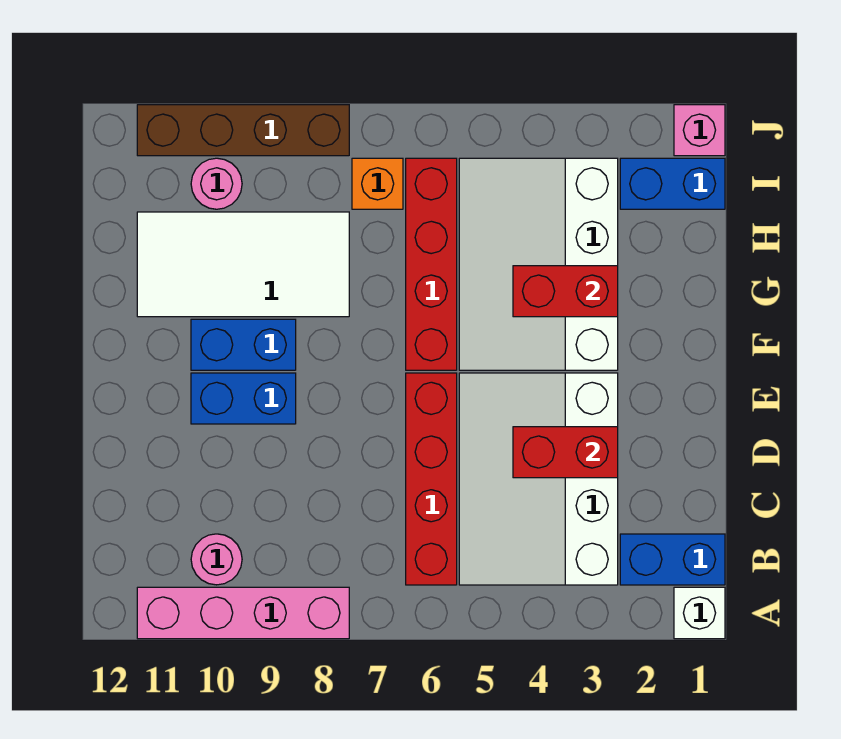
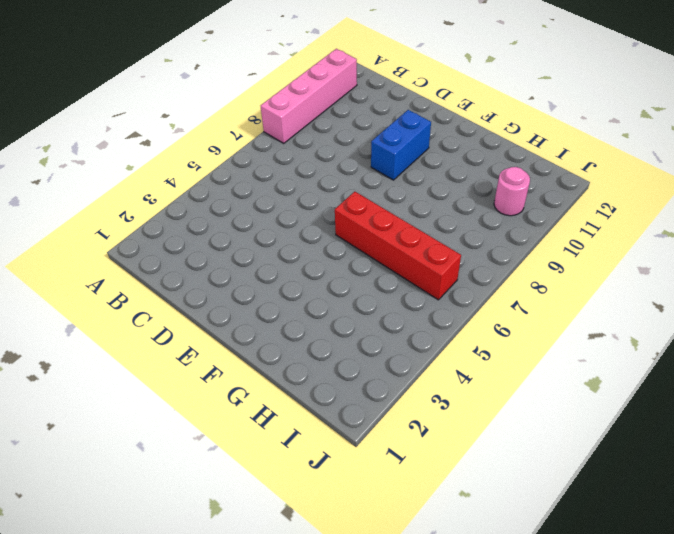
none -> white 1x1 brick [674,587,725,639]
none -> blue 1x2 brick [620,534,725,585]
none -> white 3x4 slope [459,373,618,585]

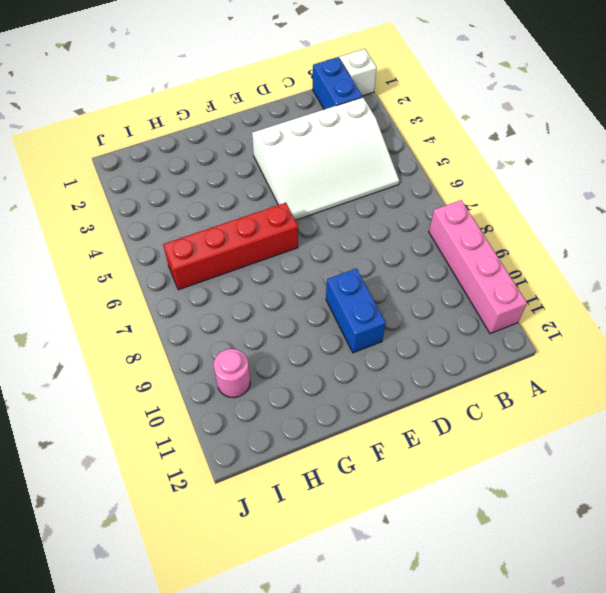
none -> red 1x4 brick [406,373,457,585]
none -> pink 1x1 round brick [191,534,242,585]
none -> white 3x4 slope [459,158,618,370]

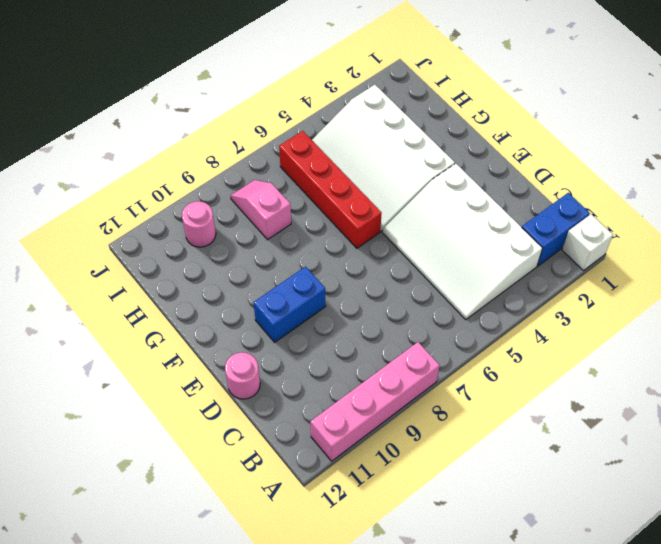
pink 1x1 round brick [225,352,260,399] -> pink 1x1 round brick moved to [191,534,242,585]
pink 1x2 slope [230,180,291,240] -> white 2x4 tile [137,212,349,317]
none -> red 1x4 brick [406,373,457,585]
none -> blue 1x2 brick [191,319,296,370]
none -> blue 1x2 brick [620,158,725,209]

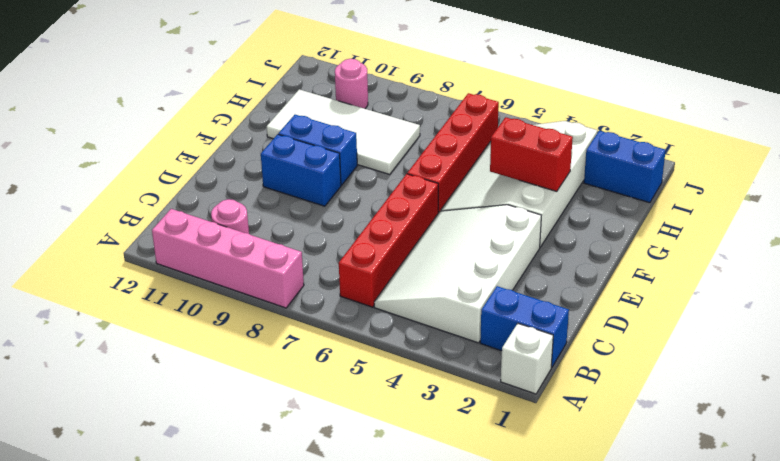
none -> orange 1x1 brick [352,158,403,209]
none -> pink 1x1 brick [674,105,725,156]
none -> brown 1x4 brick [137,105,349,156]

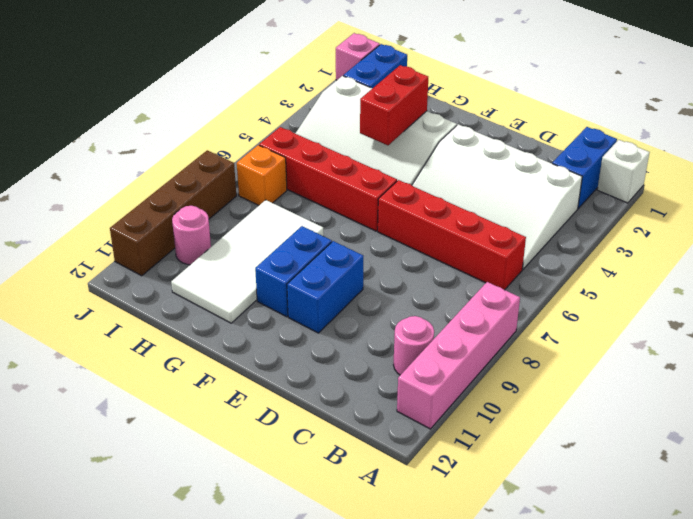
none -> red 1x2 brick [513,427,618,478]

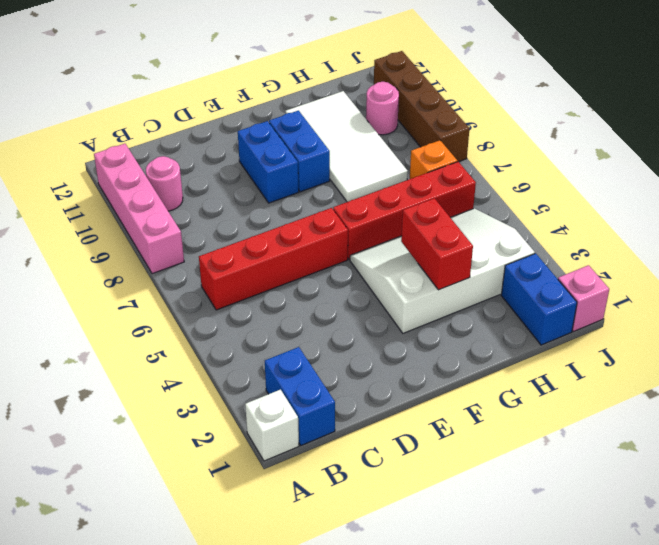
none -> white 3x4 slope [459,373,618,585]
none -> red 1x2 brick [513,427,618,478]

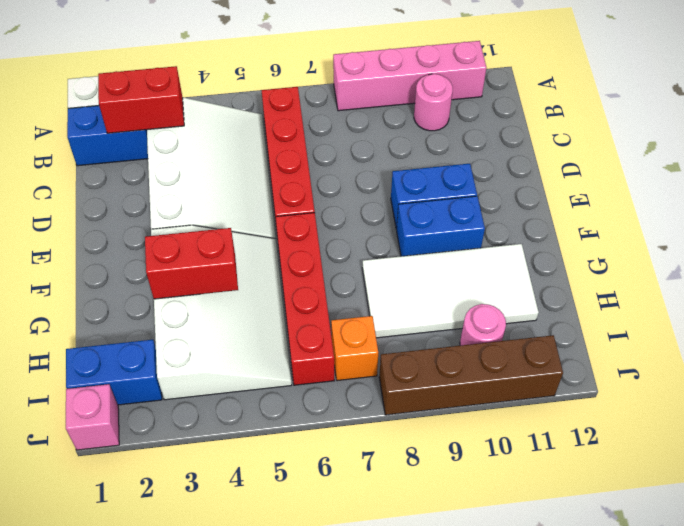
red 1x2 brick [98,66,184,133] -> red 1x2 brick moved to [513,427,618,478]

